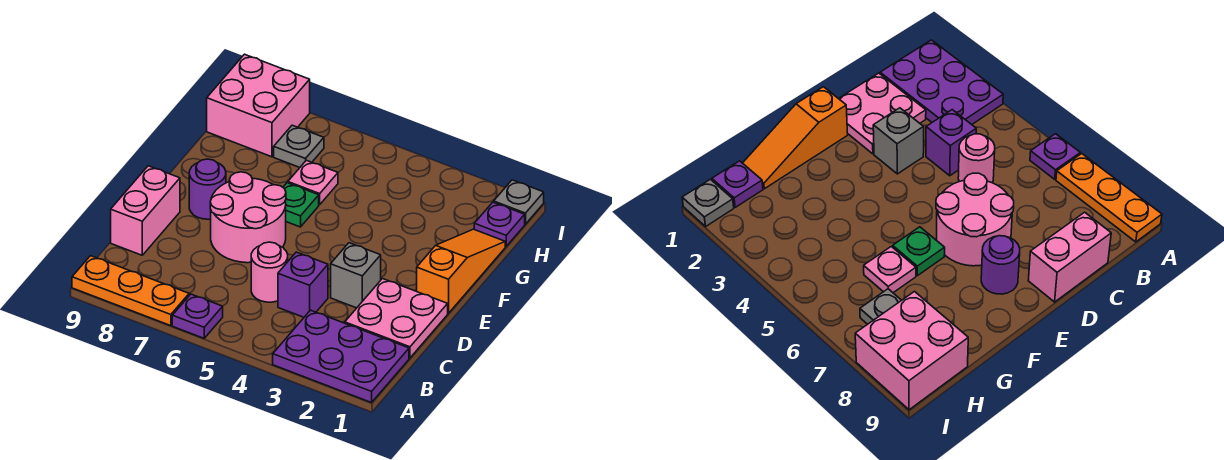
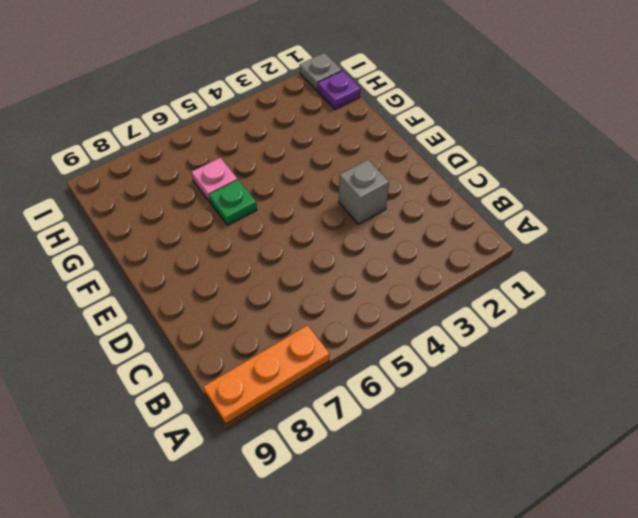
none -> purple 2x3 plate [273,310,409,403]
none -> purple 1x1 plate [172,294,223,338]
none -> pink 2x2 plate [345,279,448,358]

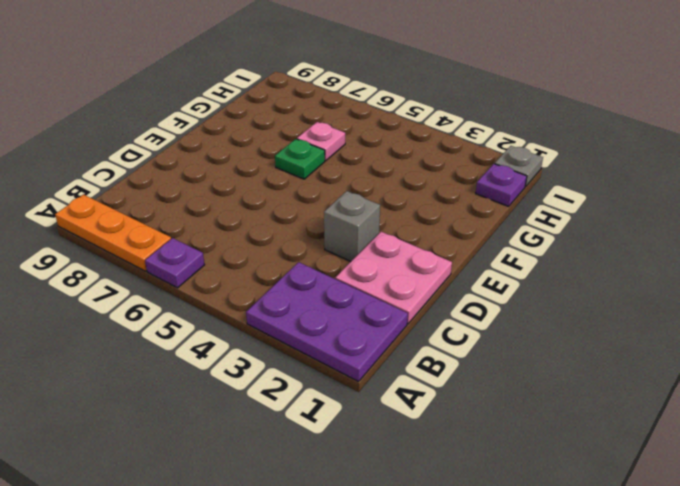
none -> purple 1x1 brick [278,252,328,317]
none -> pink 1x1 round brick [251,242,288,302]
none -> pink 1x2 brick [111,166,180,255]

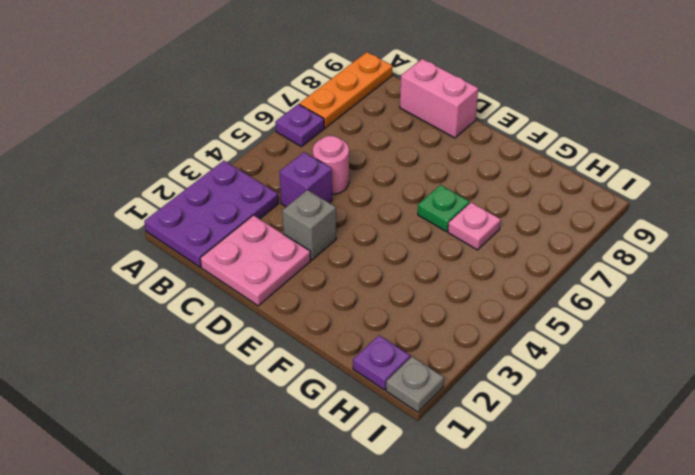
none -> pink 2x2 round brick [210,172,286,263]
none -> orange 1x3 slope [417,229,505,313]
none -> purple 1x1 round brick [189,159,226,219]

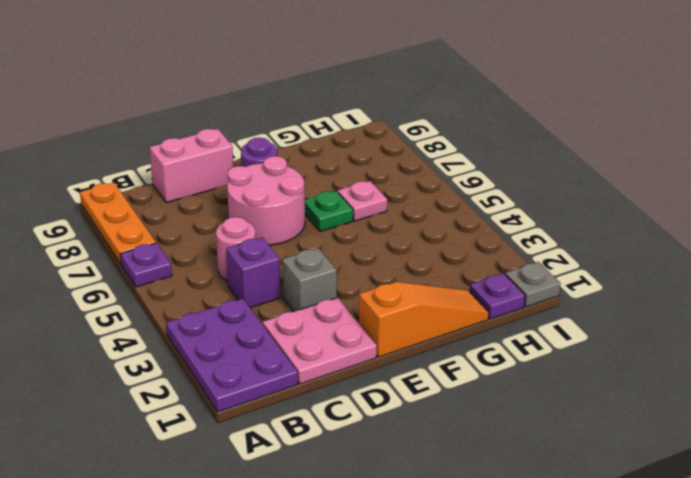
none -> grey 1x1 plate [274,125,324,167]
none -> pink 2x2 brick [207,54,310,157]

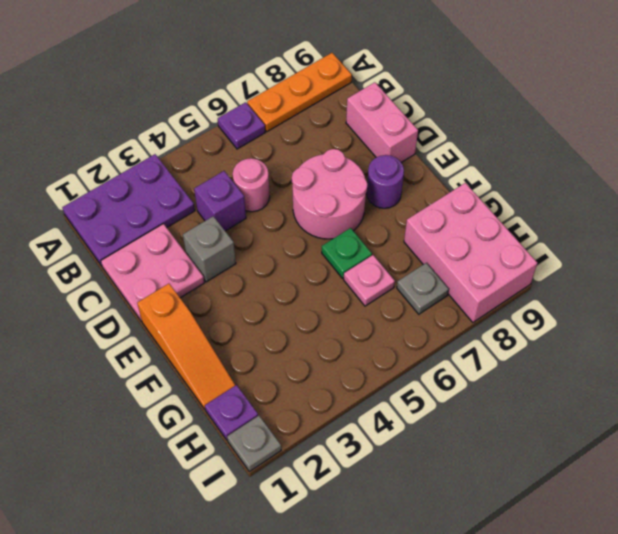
pink 2x3 brick [404,183,537,322] -> pink 2x2 brick [207,54,310,157]

